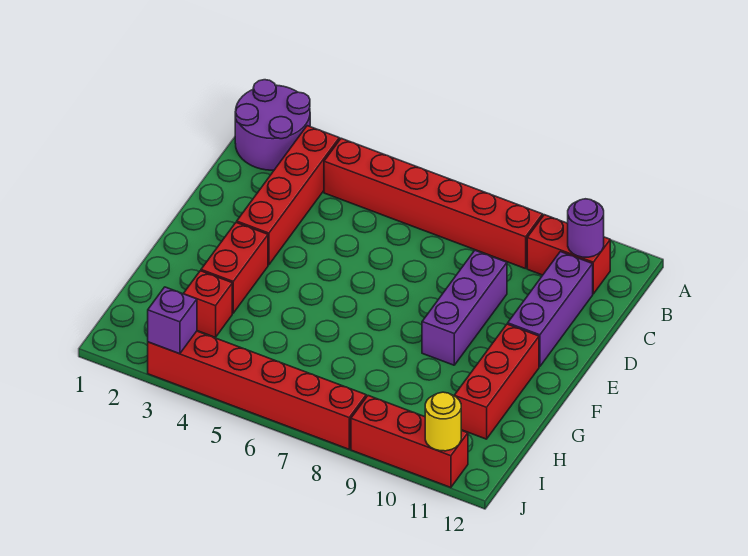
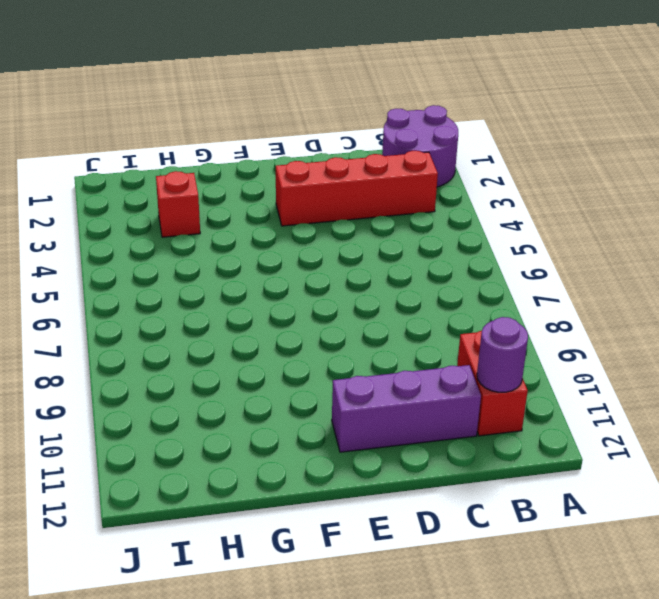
none -> red 1x6 brick [324,138,543,269]
none -> purple 1x3 brick [422,250,507,365]
none -> red 1x2 brick [201,222,268,313]

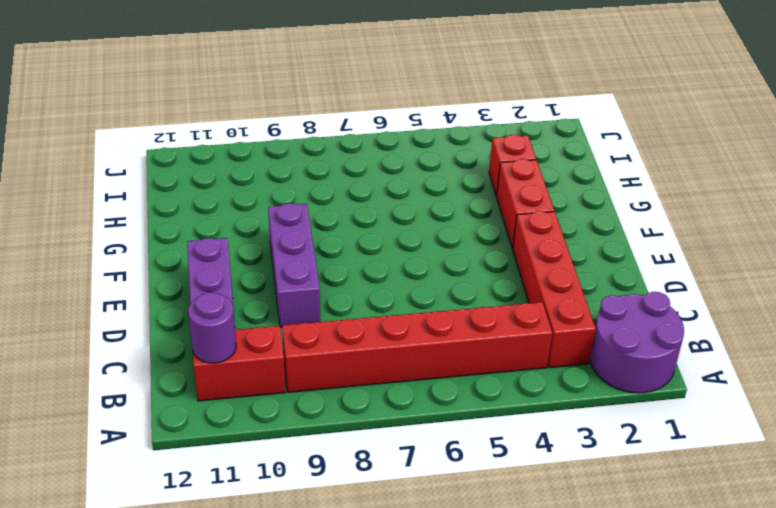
none -> red 1x3 brick [454,324,539,439]
none -> red 1x6 brick [148,331,366,449]
none -> red 1x3 brick [351,396,468,488]

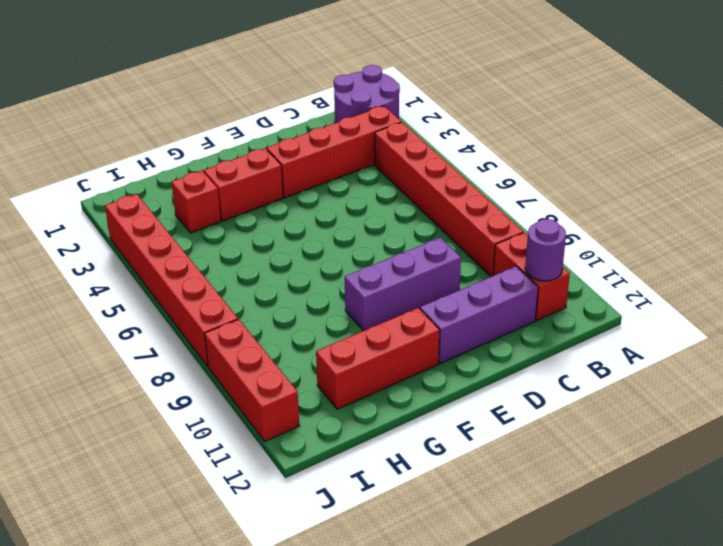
none -> purple 1x1 brick [148,287,197,354]
none -> yellow 1x1 round brick [425,392,461,451]

